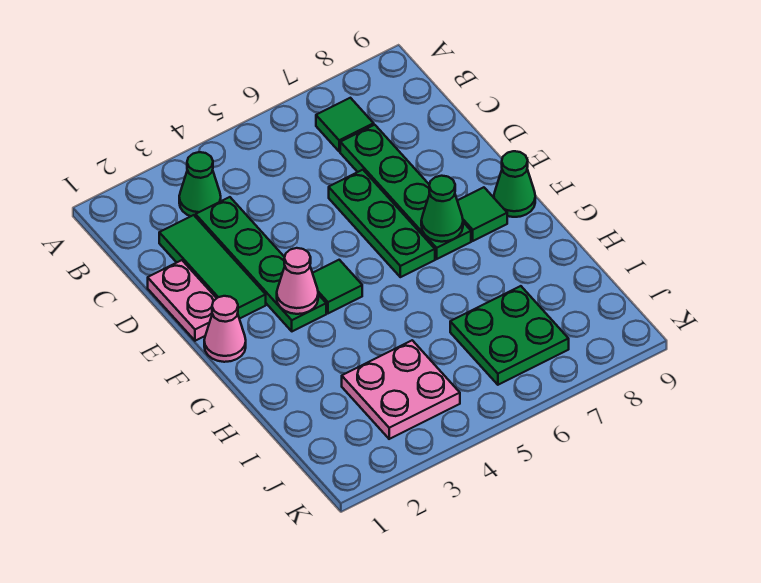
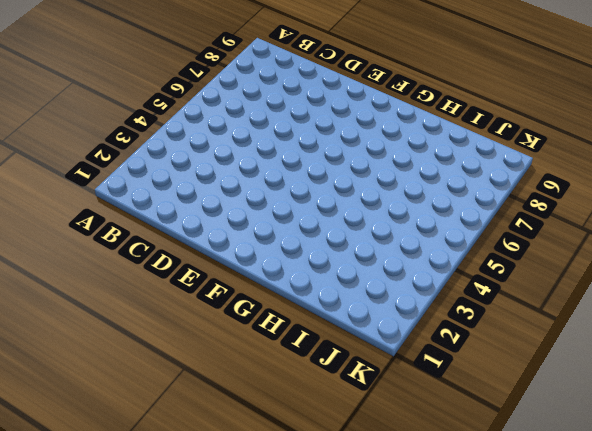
none -> green 1x1 cone [179,152,221,217]
none -> green 1x1 tile [316,98,374,151]
none -> green 1x3 tile [159,215,266,319]

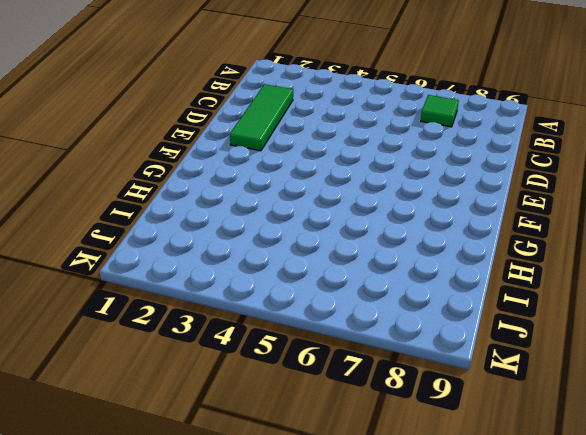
none -> green 1x1 cone [179,152,221,217]
none -> green 1x4 plate [196,197,326,331]
none -> green 1x4 plate [340,125,471,259]

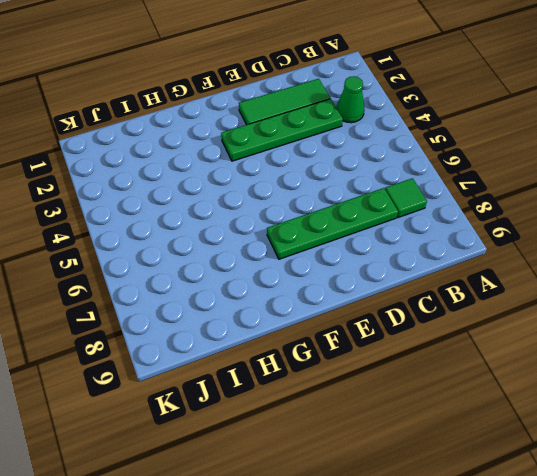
none -> pink 1x2 plate [148,260,217,341]
none -> green 1x3 plate [329,170,435,277]
none -> pink 1x1 cone [204,296,246,362]

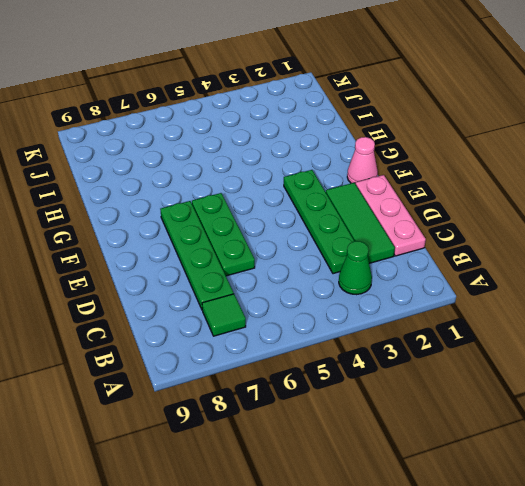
pink 1x3 plate [356,175,426,256] -> pink 1x2 plate [148,260,217,341]
none -> green 1x1 tile [313,260,362,313]
none -> green 1x1 tile [457,187,507,241]
none -> green 1x1 cone [494,151,535,217]

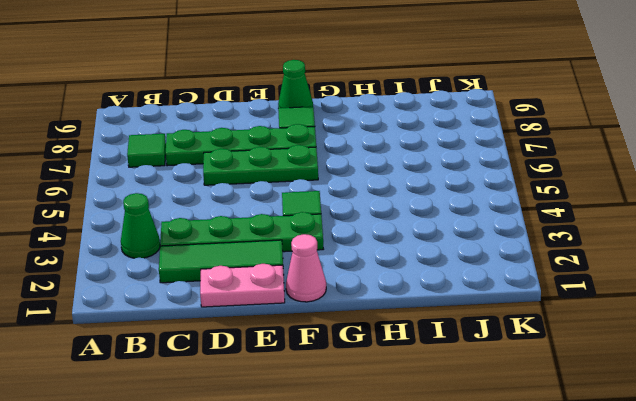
none -> pink 2x2 plate [342,340,460,439]
none -> green 2x2 plate [450,286,569,385]
none -> pink 1x1 cone [277,248,318,314]

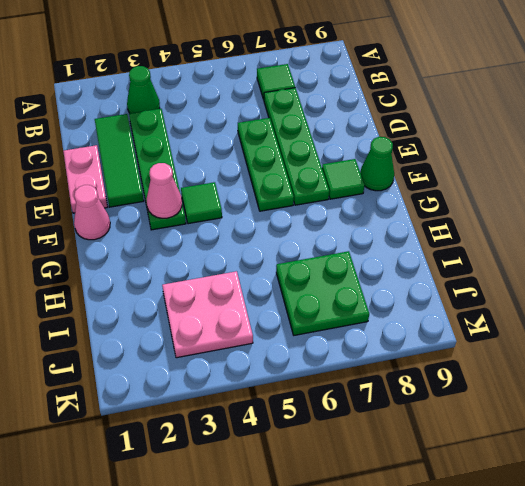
none -> green 1x1 cone [421,176,463,242]

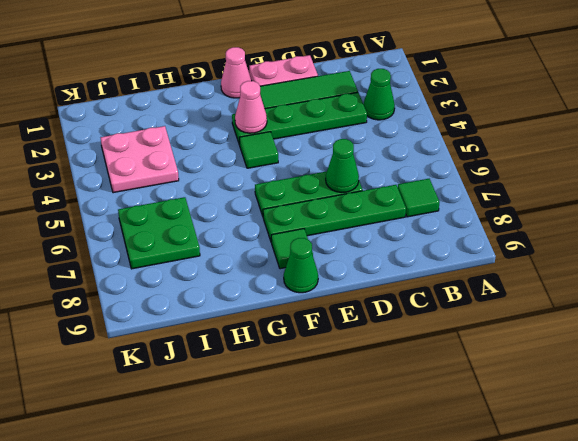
green 1x1 cone [326,139,359,193] -> green 1x1 cone moved to [421,176,463,242]

